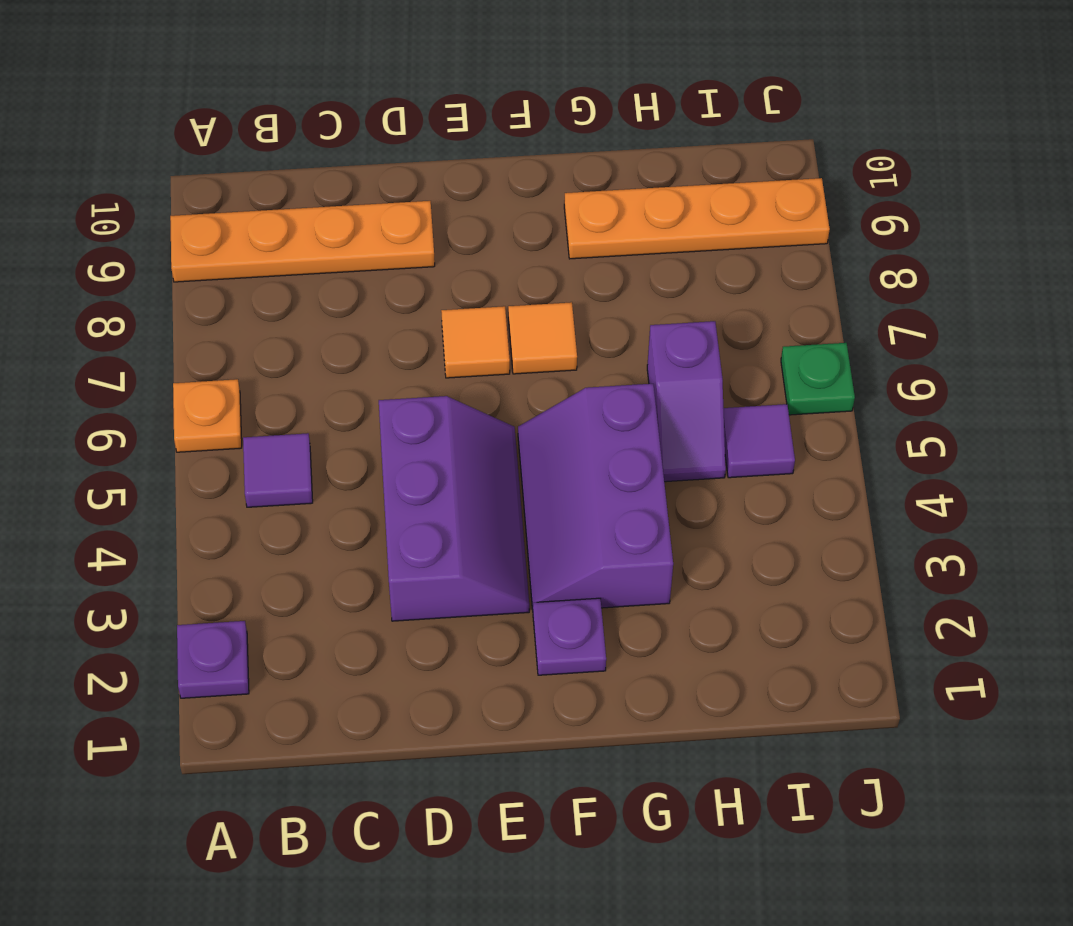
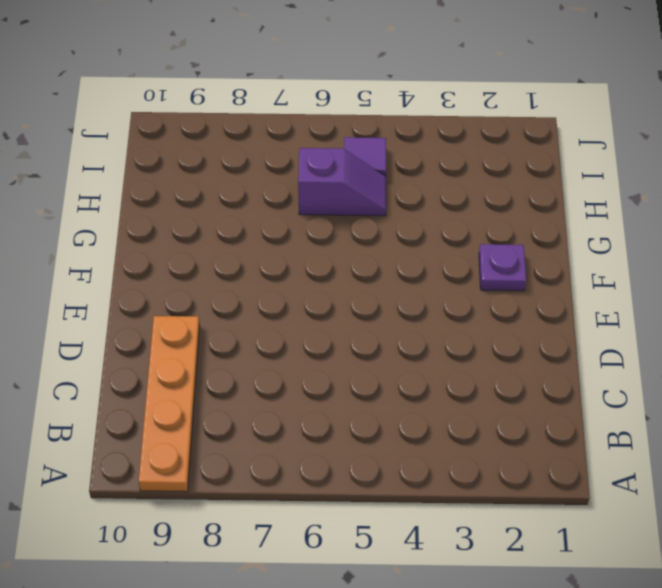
none -> purple 1x1 plate [177,621,249,698]
none -> orange 1x1 plate [173,379,242,452]
none -> purple 1x1 tile [243,433,313,507]

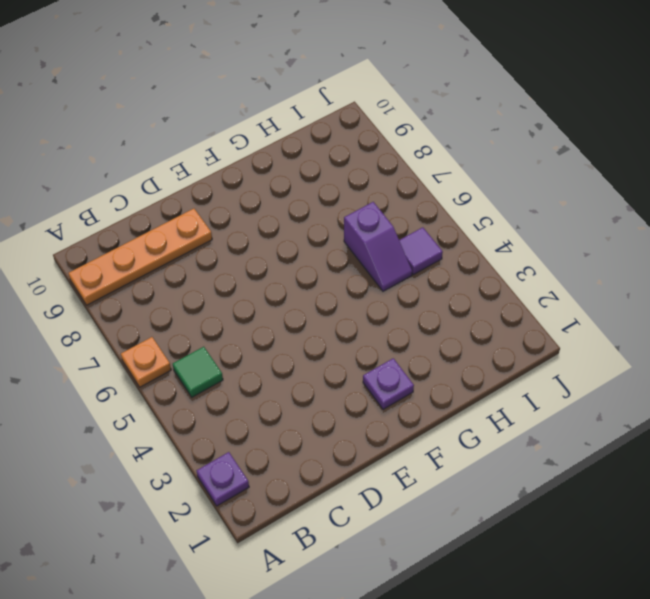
green 1x1 tile [173,347,223,397] -> purple 1x1 tile [243,433,313,507]
none -> purple 2x3 slope [379,396,529,621]
none -> orange 1x1 tile [441,306,510,378]
none -> purple 2x3 slope [518,384,673,609]

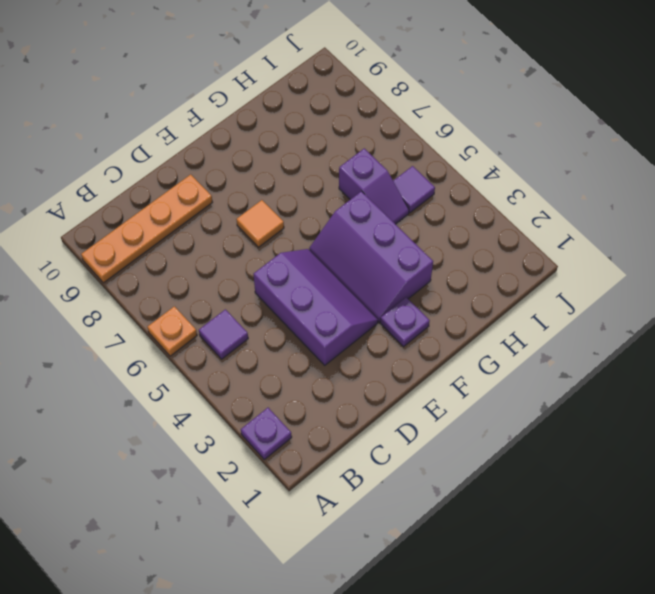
none -> orange 1x1 tile [508,302,577,374]
none -> orange 1x4 plate [564,178,830,259]
none -> green 1x1 plate [781,343,855,415]

